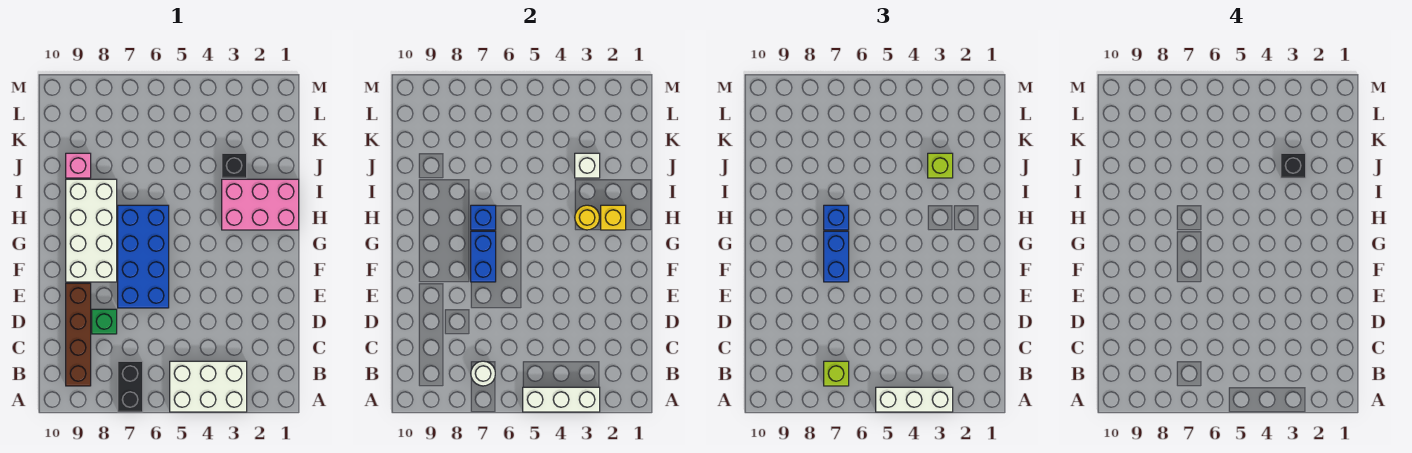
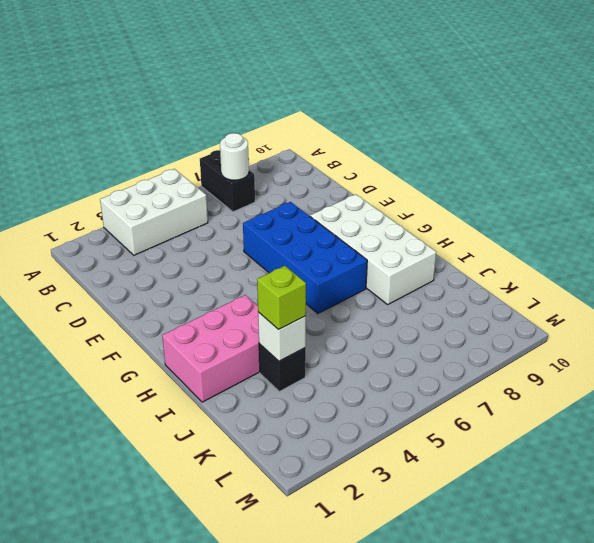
none -> brown 1x4 brick [66,283,91,386]
none -> green 1x1 brick [92,309,117,334]
none -> pink 1x1 brick [66,153,91,178]

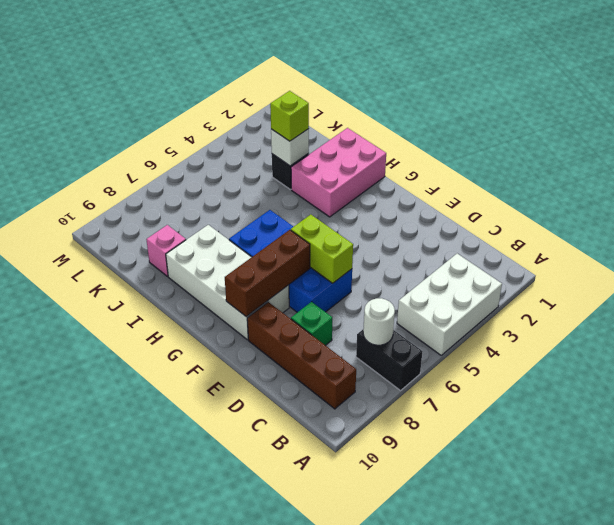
lime 1x2 brick [291,215,353,283] -> none
brown 1x3 brick [225,230,310,317] -> blue 1x2 brick [471,231,496,282]
none -> white 1x3 brick [523,387,600,412]
none -> yellow 1x1 brick [601,205,626,230]
none -> yellow 1x1 round brick [575,205,599,230]

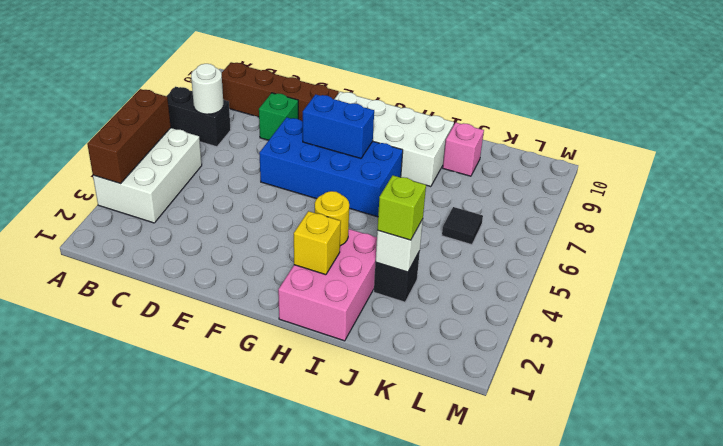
brown 1x3 brick [87,89,171,184] -> white 1x3 brick [523,387,600,412]
black 1x1 tile [442,207,483,245] -> none
none -> blue 1x1 brick [471,205,496,230]
none -> white 1x3 brick [876,387,953,412]
none -> lime 1x1 brick [824,361,849,386]

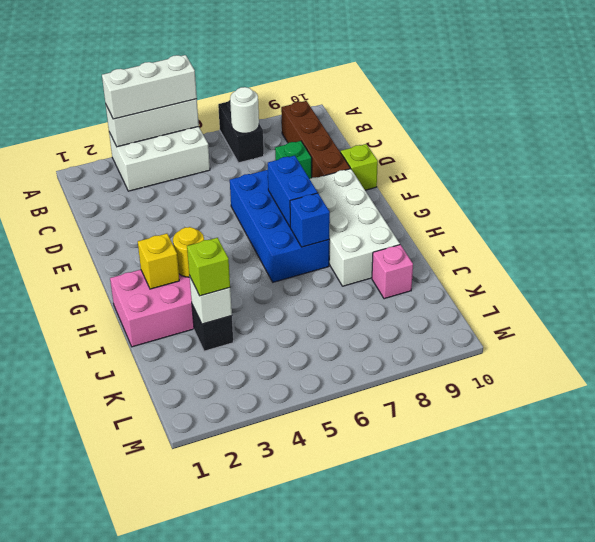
lime 1x1 brick [340,144,378,190] -> lime 1x1 brick moved to [824,361,849,386]
none -> blue 1x2 brick [824,231,849,282]
none -> blue 1x1 brick [824,205,849,230]
none -> black 1x1 brick [1281,153,1306,178]

